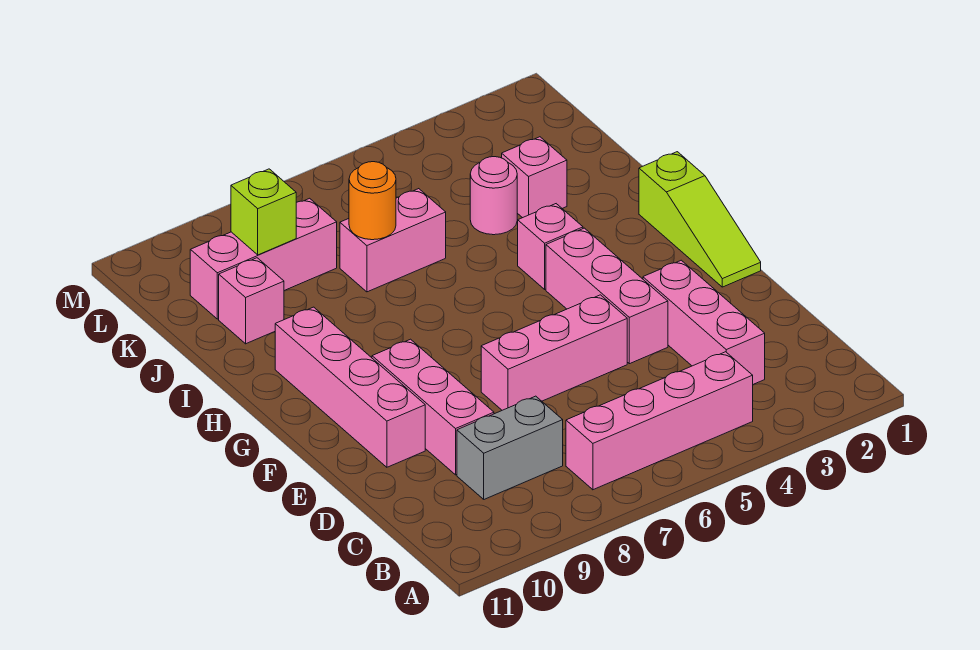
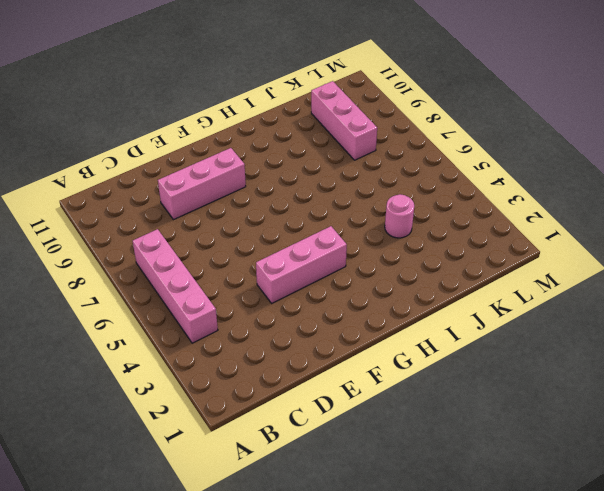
none -> pink 1x3 brick [643,260,765,384]
none -> grey 1x2 brick [457,396,563,499]
none -> pink 1x3 brick [481,295,627,410]

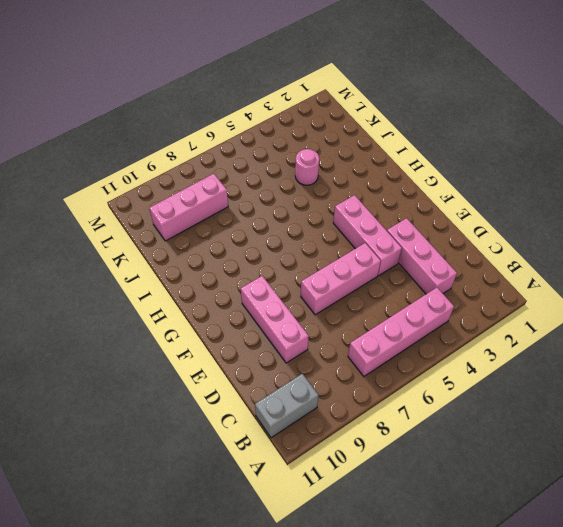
grey 1x2 brick [255,374,319,438] -> grey 1x2 brick moved to [457,396,563,499]
none -> pink 1x4 brick [275,307,425,467]
none -> lime 1x3 slope [639,152,761,287]
none -> pink 1x1 brick [518,204,583,289]

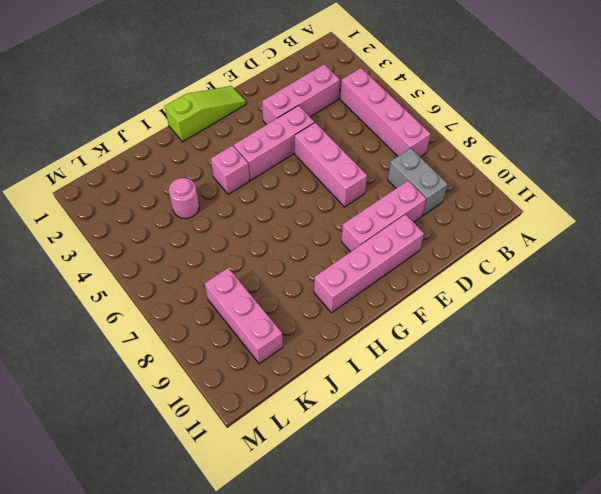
none -> pink 1x1 brick [502,137,567,218]
none -> pink 1x2 brick [340,189,446,292]
none -> pink 1x1 brick [219,258,284,344]

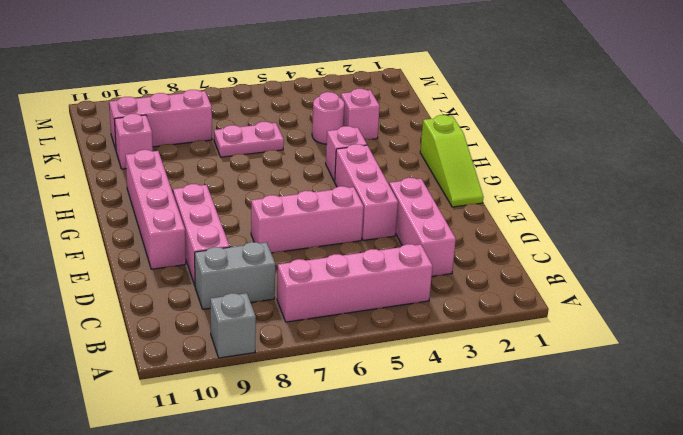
grey 1x1 brick [210,293,256,358] -> none
pink 1x2 plate [214,122,284,157] -> pink 1x2 brick [340,189,446,292]
none -> orange 1x1 round brick [349,162,396,240]
none -> lime 1x1 brick [231,169,296,255]

